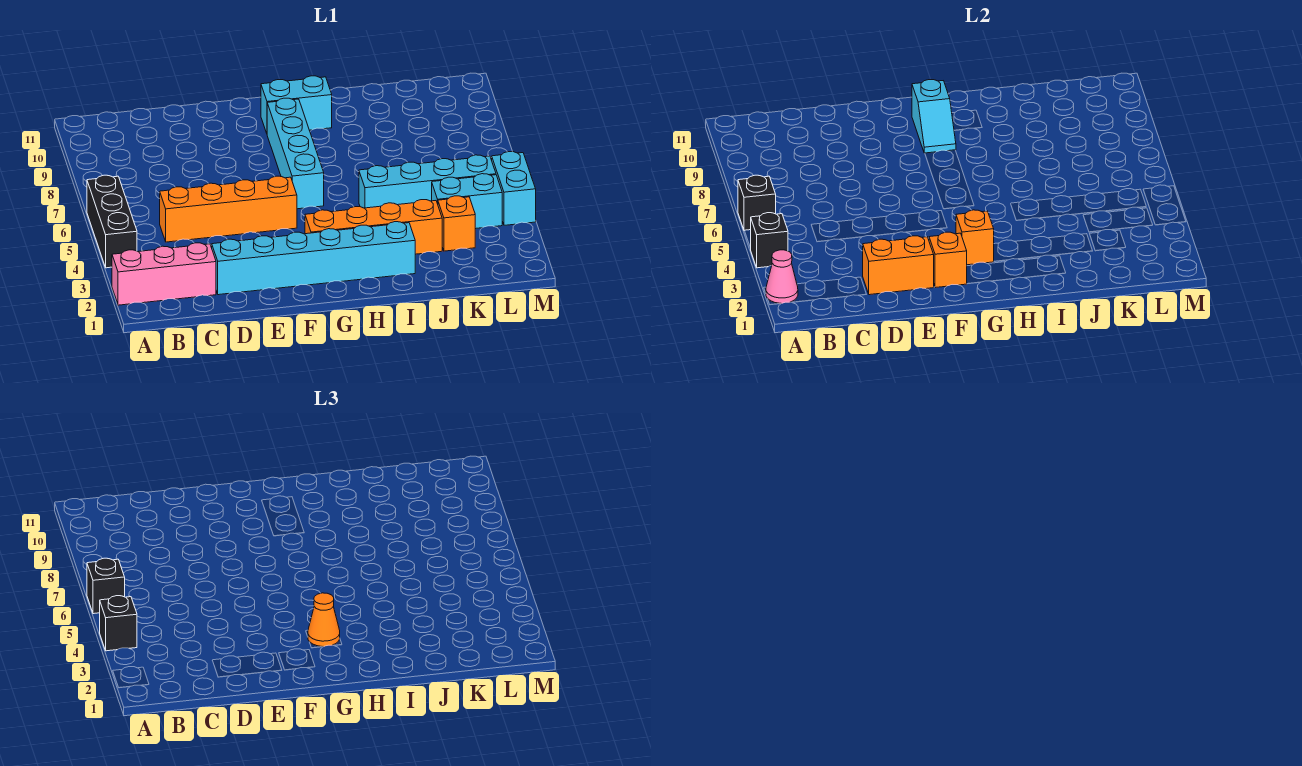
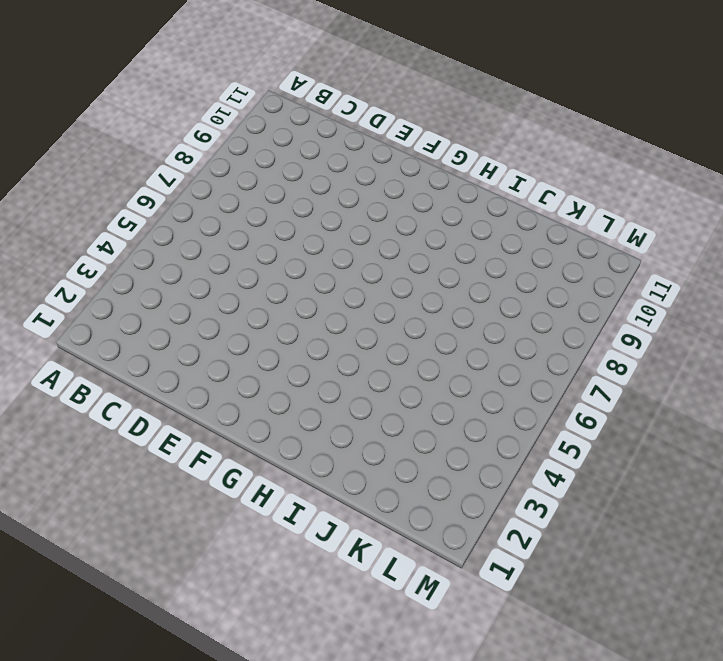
none -> pink 1x3 brick [112,243,216,305]
none -> black 1x3 brick [87,175,137,268]
none -> orange 1x4 brick [160,176,297,242]

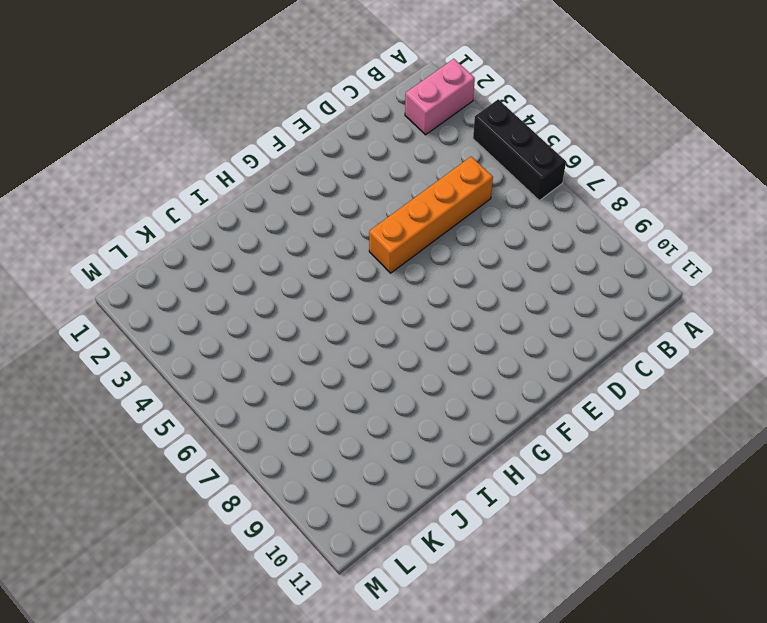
pink 1x2 brick [405,59,475,135] -> pink 1x3 brick [112,243,216,305]
none -> cyan 1x6 brick [212,222,415,295]
none -> orange 1x4 brick [305,200,442,254]
none -> cyan 1x4 brick [267,98,324,209]

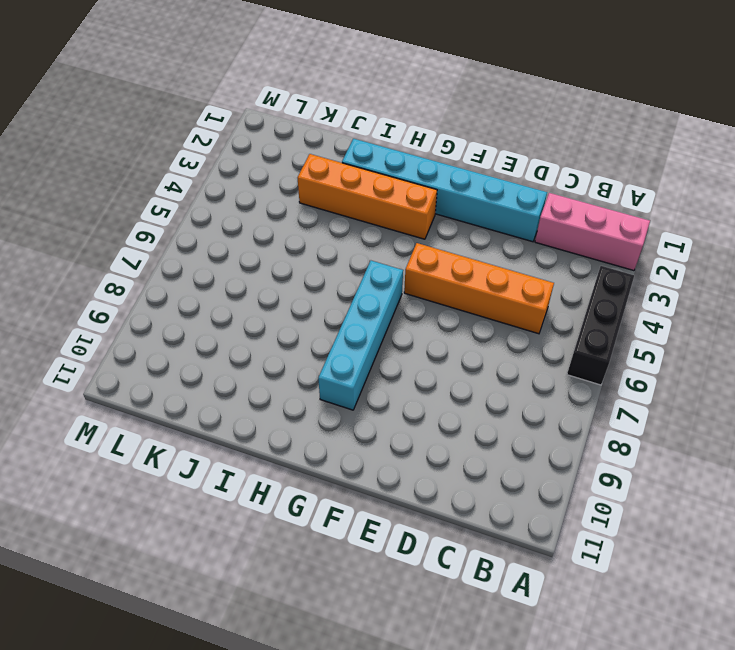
none -> cyan 1x2 brick [261,76,332,133]
none -> cyan 1x4 brick [359,155,496,208]
none -> orange 1x1 brick [438,196,475,251]

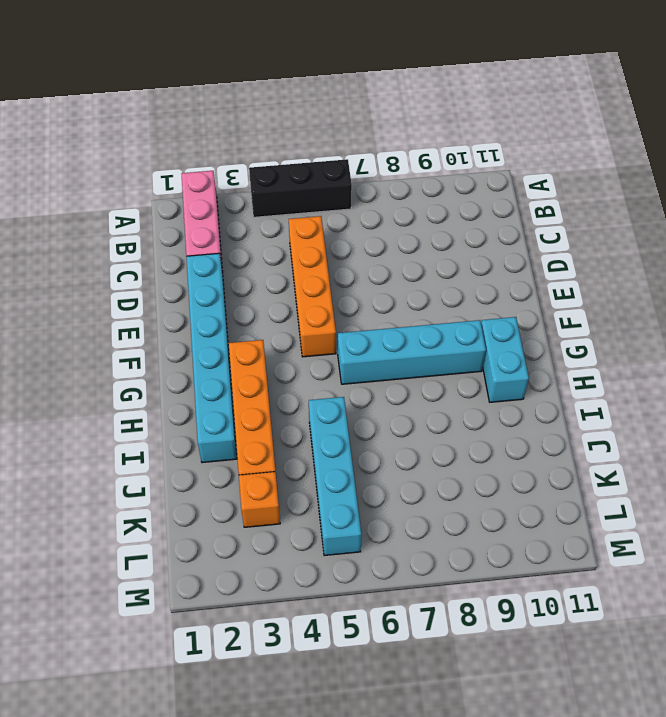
none -> cyan 1x2 brick [432,174,502,229]
none -> cyan 1x2 brick [492,152,536,225]
none -> pink 1x1 cone [766,250,798,304]

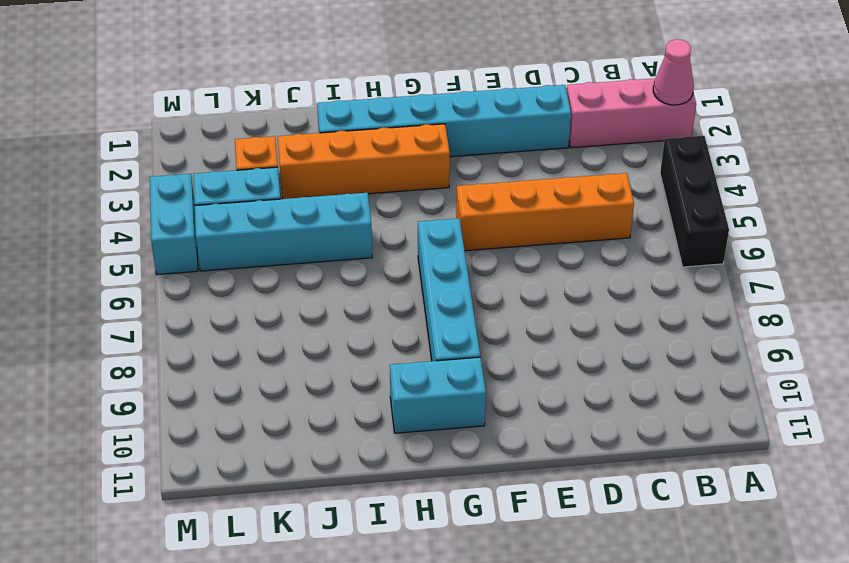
none -> black 1x1 brick [751,213,788,268]
none -> black 1x1 brick [738,175,776,231]
none -> orange 1x2 brick [863,236,934,295]

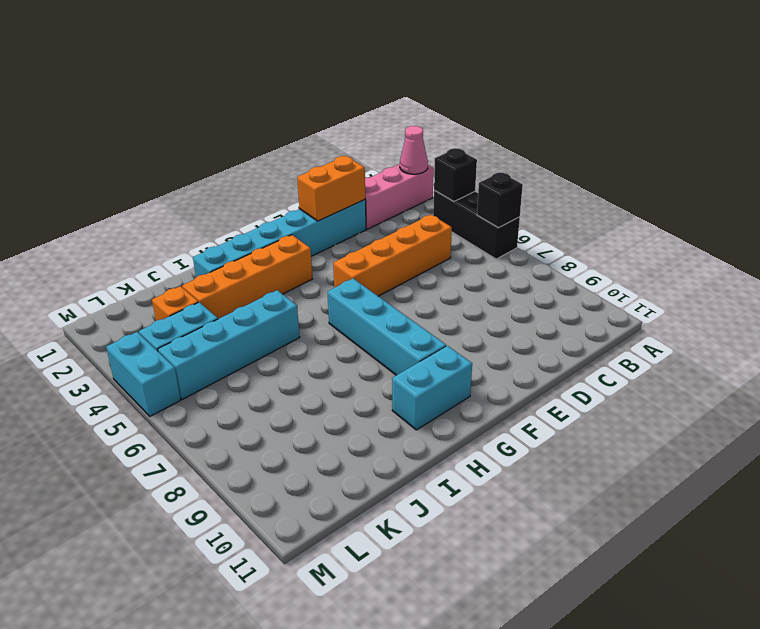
none -> orange 1x1 brick [929,232,967,288]
none -> orange 1x1 brick [956,210,994,265]
none -> cyan 1x2 slope [912,80,956,153]

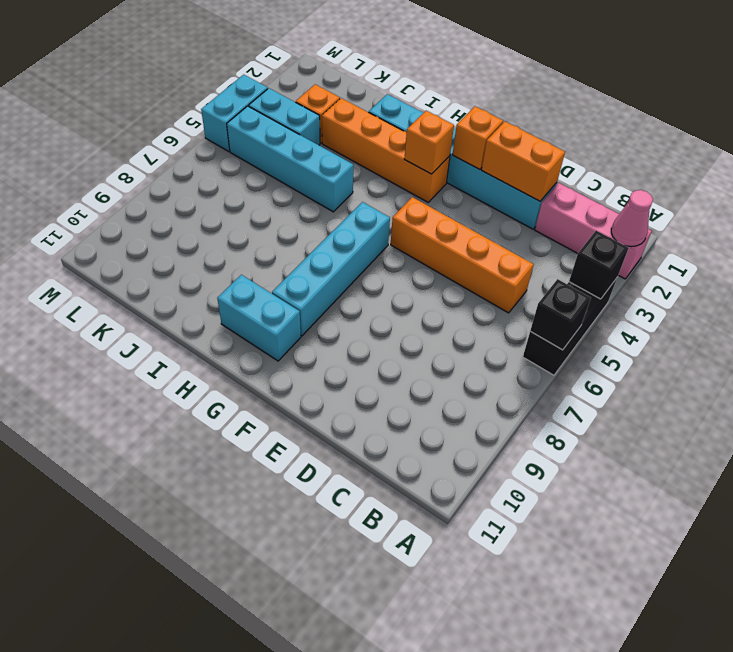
none -> cyan 1x2 slope [912,80,956,153]
none -> black 1x1 brick [100,596,137,651]
none -> black 1x1 brick [87,558,125,614]

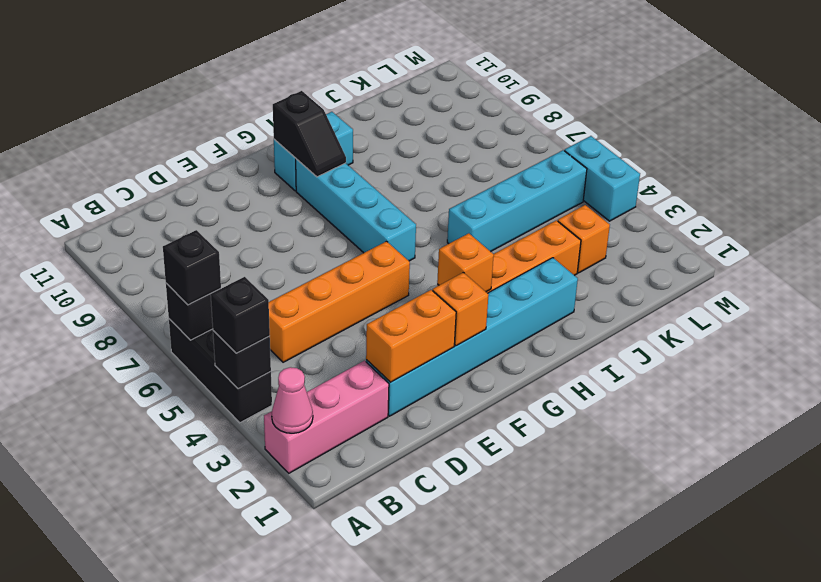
black 1x2 slope [273,91,346,177] -> cyan 1x2 slope [912,80,956,153]
none -> cyan 1x2 brick [432,174,502,229]
none -> orange 1x1 cone [308,593,340,647]

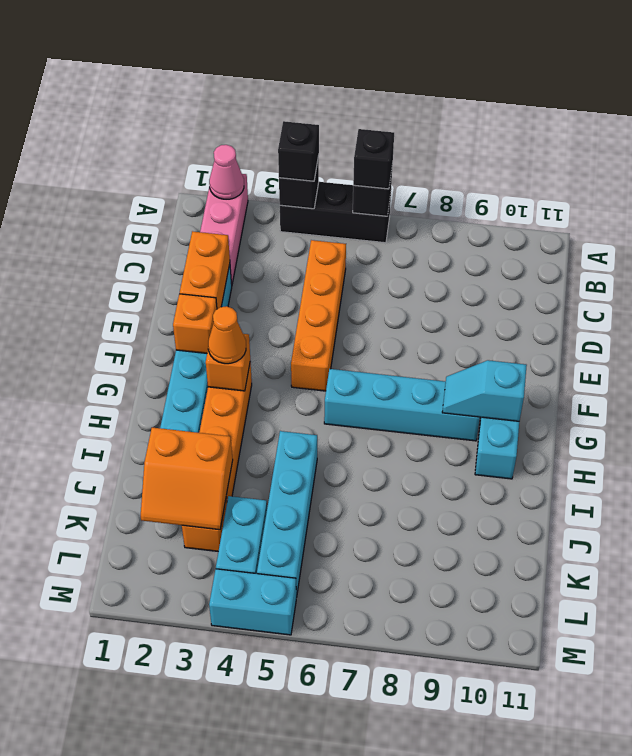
orange 2x2 slope [141,428,233,530] -> none

